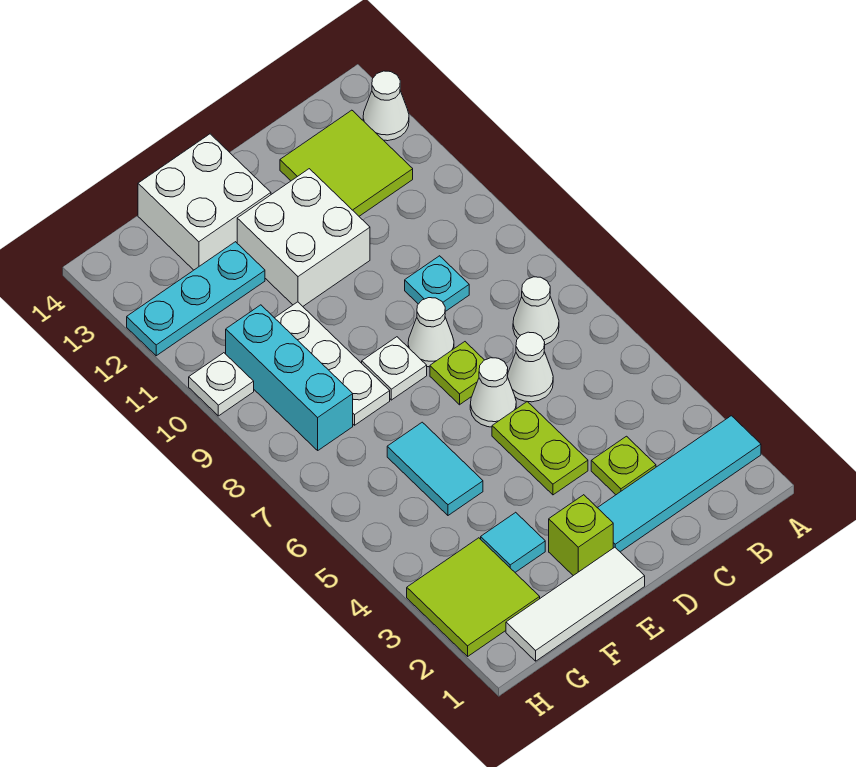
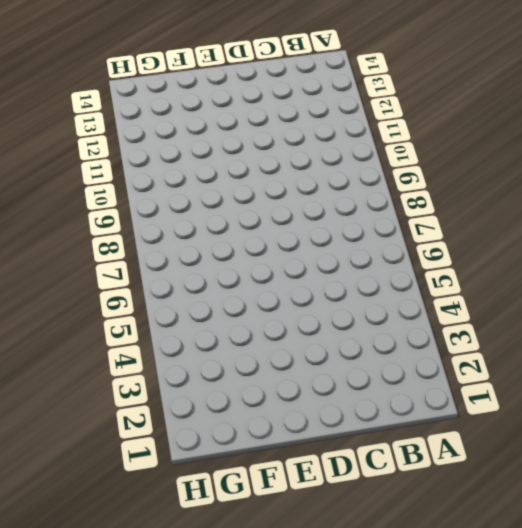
none -> cyan 1x4 tile [598,416,761,552]
none -> white 1x1 cone [363,71,409,141]
none -> white 1x1 cone [513,277,559,345]

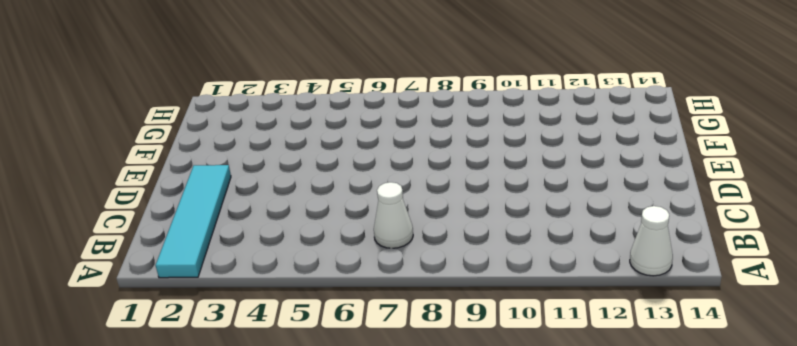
none -> lime 2x2 tile [280,110,413,216]
none -> lime 1x1 plate [591,436,656,495]
none -> white 1x1 cone [507,332,553,402]

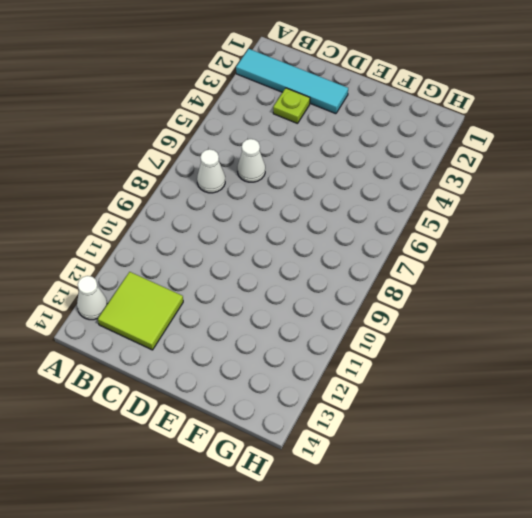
none -> cyan 1x1 plate [405,256,469,312]
none -> lime 1x2 plate [492,402,588,495]
none -> white 1x1 cone [470,358,516,427]

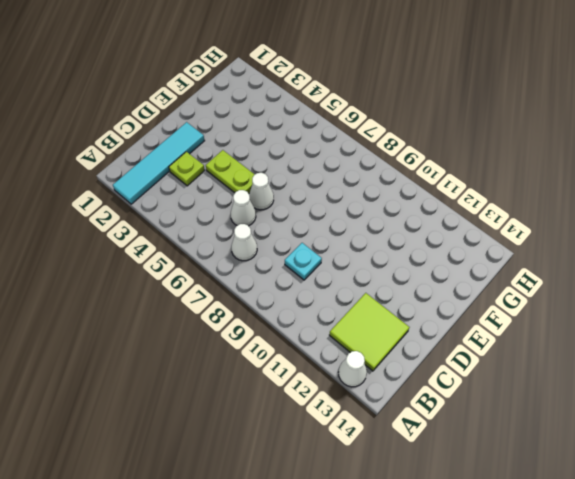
none -> lime 1x1 plate [430,342,484,405]
none -> white 1x1 cone [408,298,454,367]
none -> white 2x2 brick [237,169,370,306]

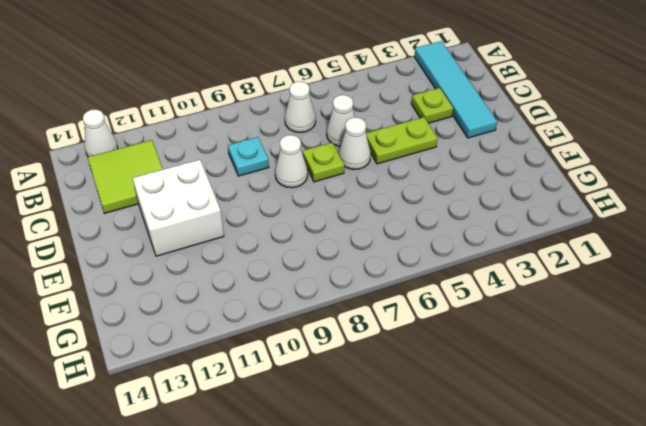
none -> white 1x3 tile [506,547,645,661]
none -> lime 1x1 brick [549,495,613,576]
none -> white 1x1 plate [362,337,427,400]

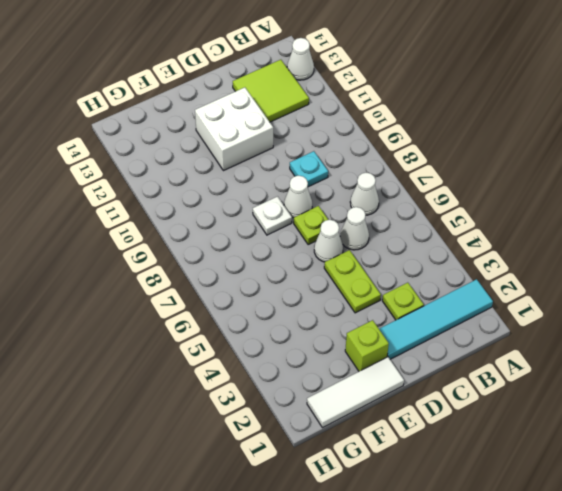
none -> white 2x2 brick [138,134,271,270]
none -> cyan 1x1 tile [481,512,545,572]
none -> cyan 1x2 tile [387,422,483,515]

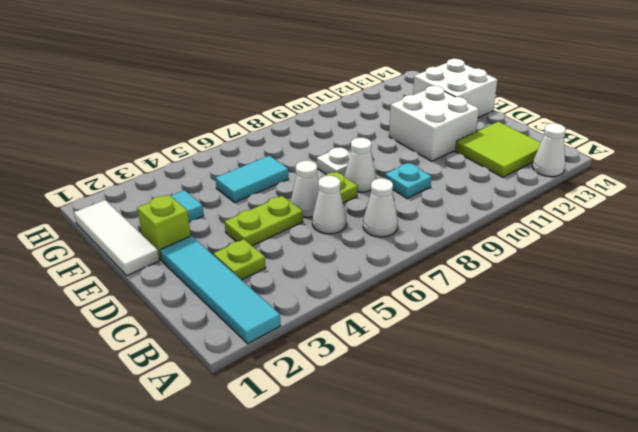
none -> white 1x3 plate [275,302,390,425]
none -> cyan 1x3 plate [127,242,265,356]
none -> lime 2x2 tile [407,538,540,656]

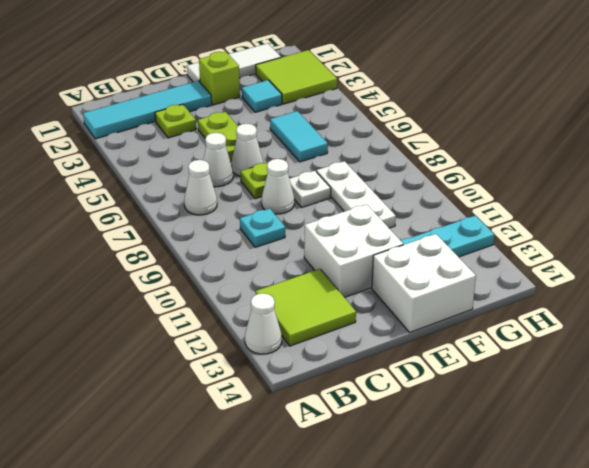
none -> cyan 1x3 brick [226,305,353,450]
none -> white 1x1 plate [189,353,254,416]

